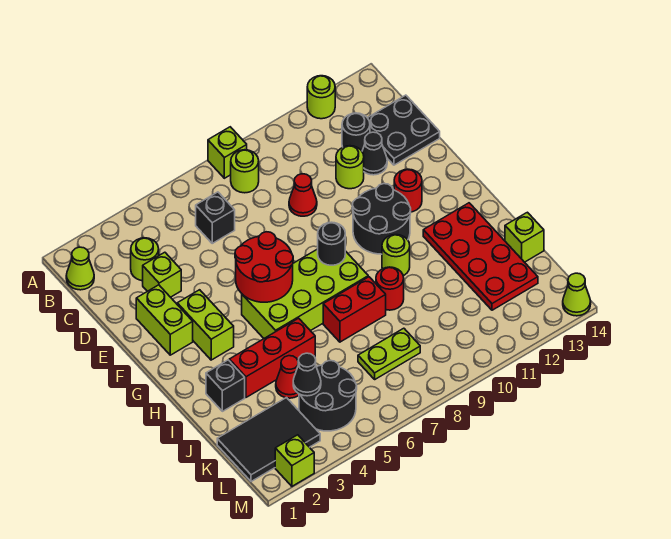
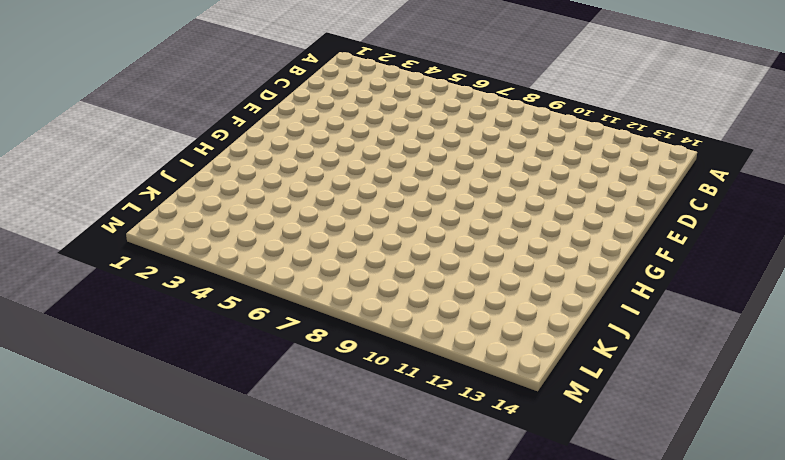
none -> lime 1x1 brick [208,127,247,178]
none -> lime 1x1 round brick [307,76,335,119]
none -> lime 1x1 cone [66,247,94,290]
none -> lime 1x1 round brick [231,150,259,193]

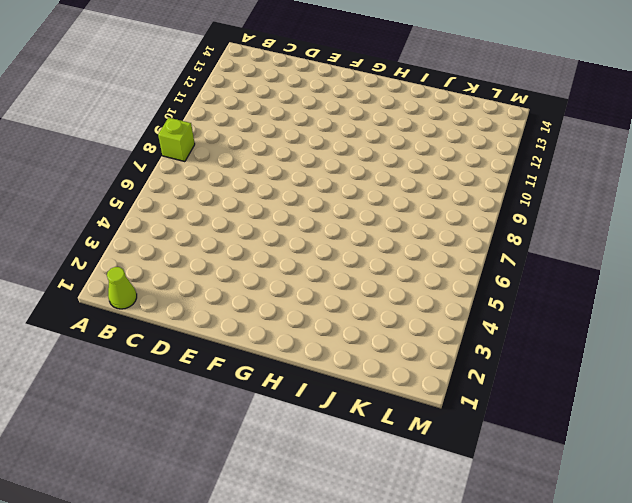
none -> lime 1x1 round brick [307,76,335,119]
none -> lime 1x1 round brick [231,150,259,193]
none -> lime 1x1 round brick [131,238,159,281]
none -> black 1x1 brick [196,192,235,243]

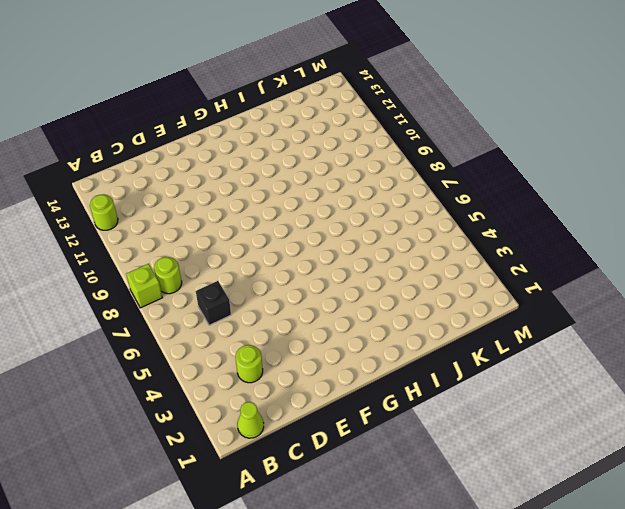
none -> black 1x1 round brick [342,113,370,151]
none -> black 2x2 plate [368,95,440,165]
none -> lime 1x1 brick [143,252,181,297]
none -> red 1x1 cone [289,174,317,216]

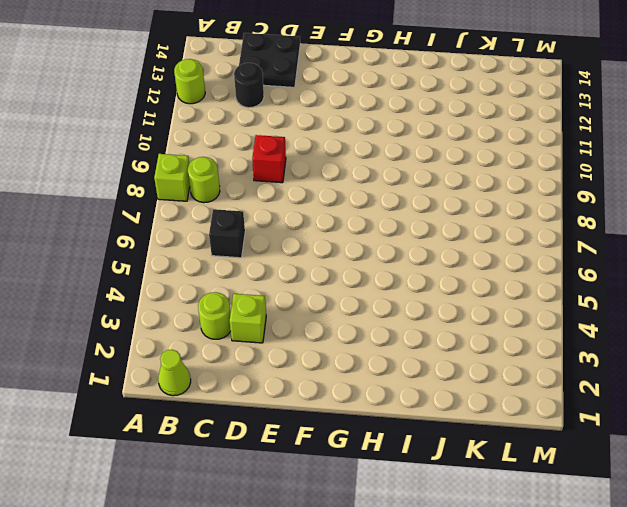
red 1x1 brick [252,135,286,183] -> red 1x1 cone [289,174,317,216]
none -> lime 1x1 round brick [336,146,364,189]
none -> black 1x1 cone [362,132,387,175]
none -> lime 1x2 brick [136,285,193,355]
none -> lime 1x2 brick [177,290,234,360]

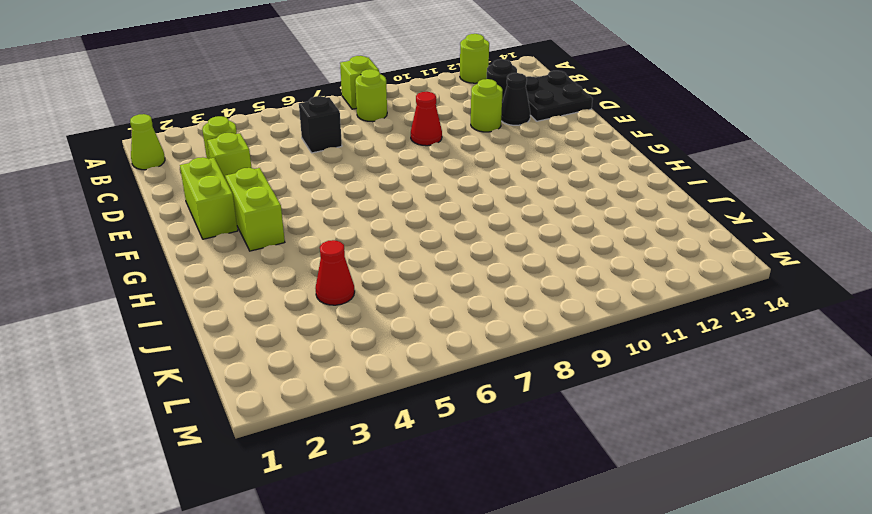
none -> black 2x2 round brick [352,184,411,254]
none -> red 1x1 round brick [394,169,422,212]
none -> lime 2x4 brick [242,249,368,338]
none -> lime 1x1 round brick [382,235,410,276]

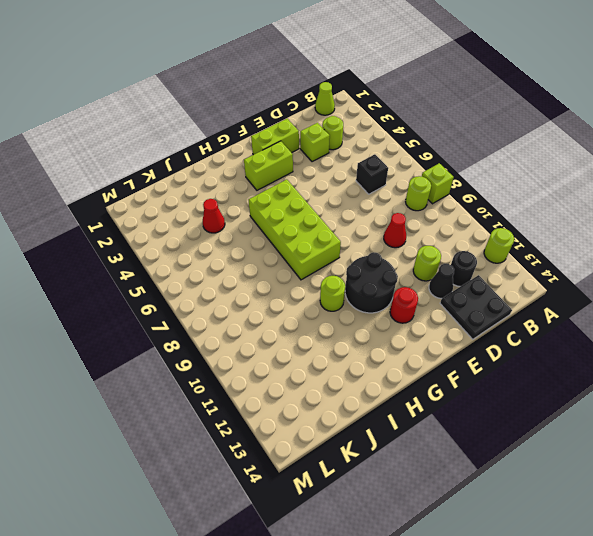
none -> red 2x4 plate [423,203,538,310]
none -> black 1x1 brick [206,360,245,411]
none -> red 1x3 brick [229,318,315,397]
none -> red 1x2 brick [323,277,386,342]

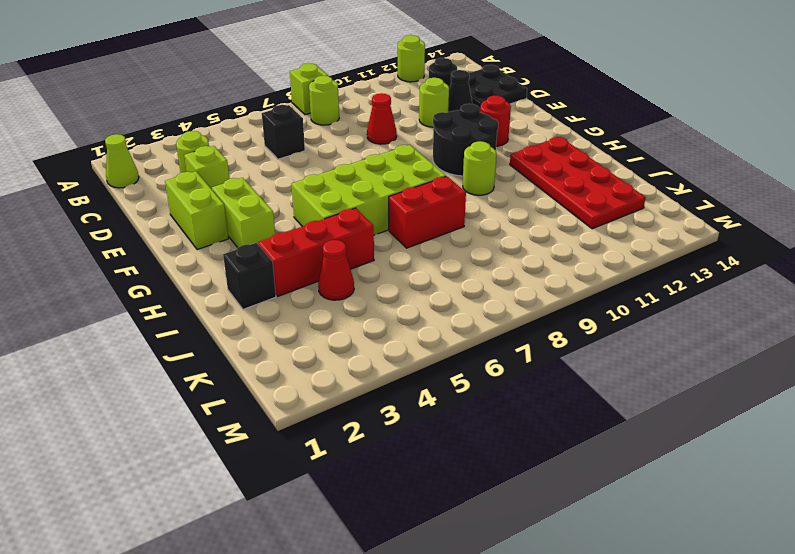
none -> red 1x1 round brick [376,267,404,310]
none -> lime 1x1 brick [505,212,544,262]
none -> black 2x3 tile [217,398,320,482]
none -> black 2x2 round brick [299,361,357,431]

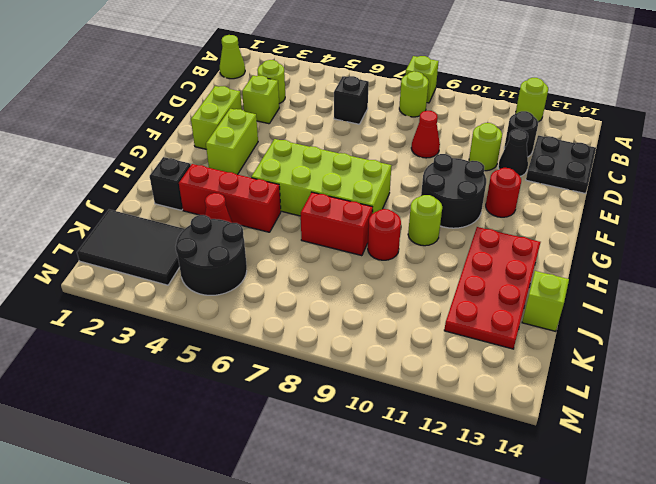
none -> lime 1x2 plate [358,328,420,379]
none -> lime 1x1 brick [275,435,314,486]
none -> lime 1x1 cone [563,273,591,316]
none -> red 2x2 round brick [235,232,293,302]

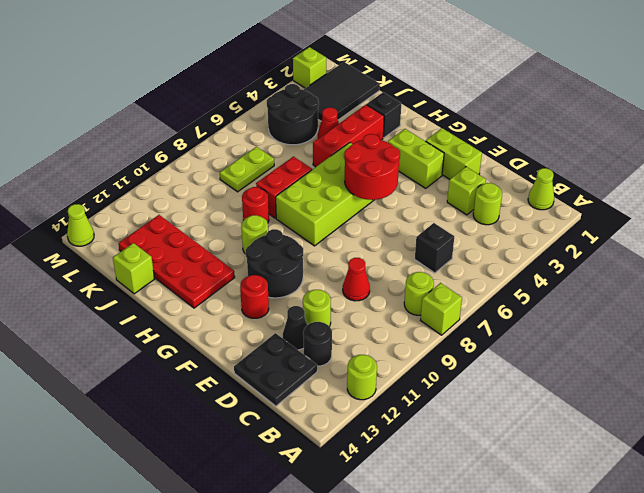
none -> black 1x1 round brick [318,222,345,265]
none -> black 1x1 cone [293,353,321,396]

